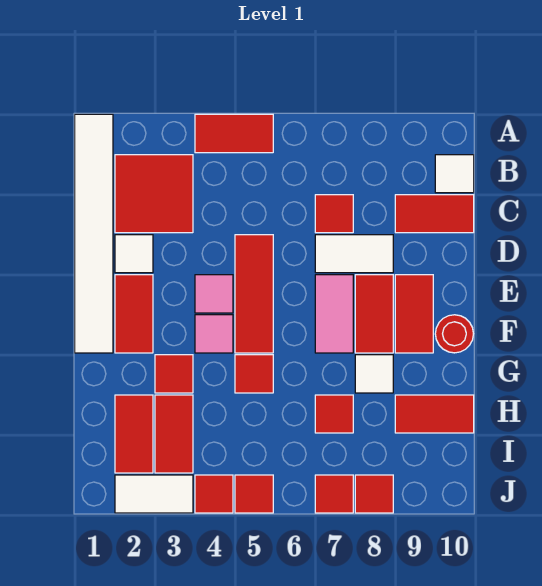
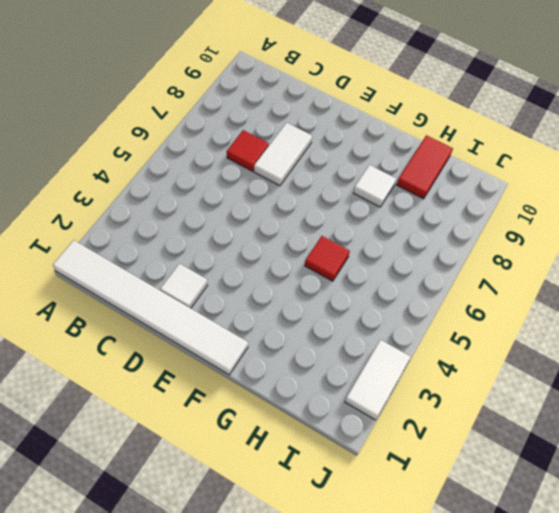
none -> red 1x2 tile [195,114,273,153]
none -> red 2x2 tile [115,155,193,233]
none -> white 1x1 tile [435,155,474,193]

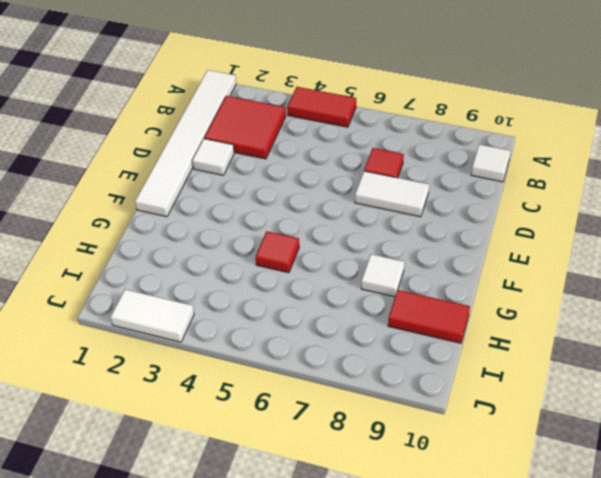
none -> red 1x2 tile [395,195,474,233]
none -> red 1x3 tile [235,235,273,353]
none -> red 1x2 tile [115,275,153,353]

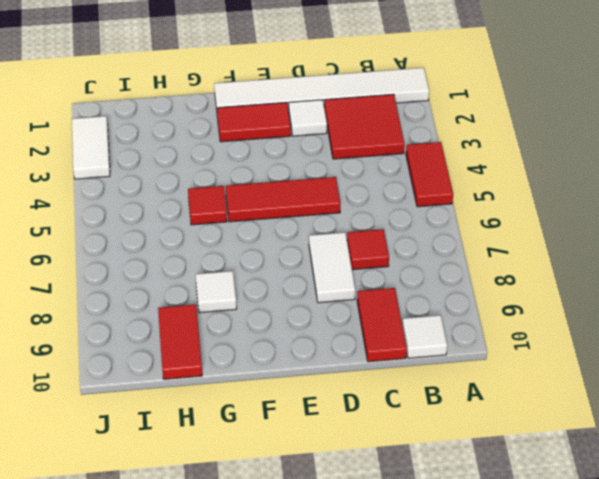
none -> pink 1x1 tile [195,275,233,313]
none -> pink 1x2 tile [315,275,353,353]
none -> red 1x2 tile [355,275,393,353]

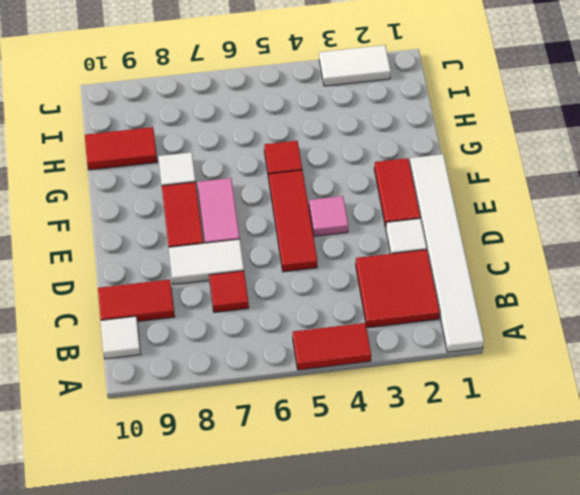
none -> red 1x2 tile [395,275,433,353]
none -> pink 1x1 tile [195,315,233,353]
none -> red 1x1 round brick [435,315,473,353]

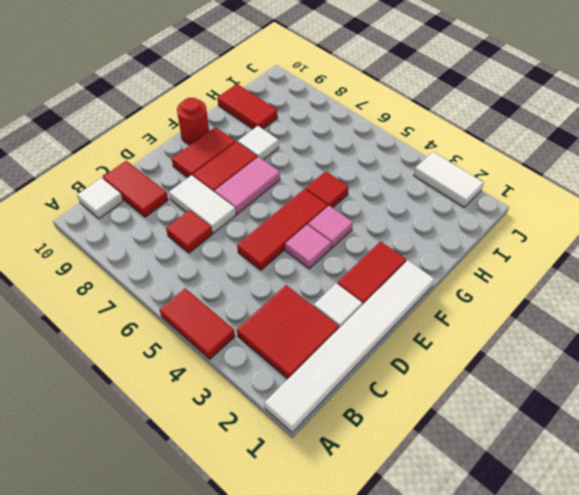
none -> red 1x1 tile [155,355,193,393]
none -> red 1x2 tile [115,395,153,473]
none -> red 1x2 tile [155,395,193,473]

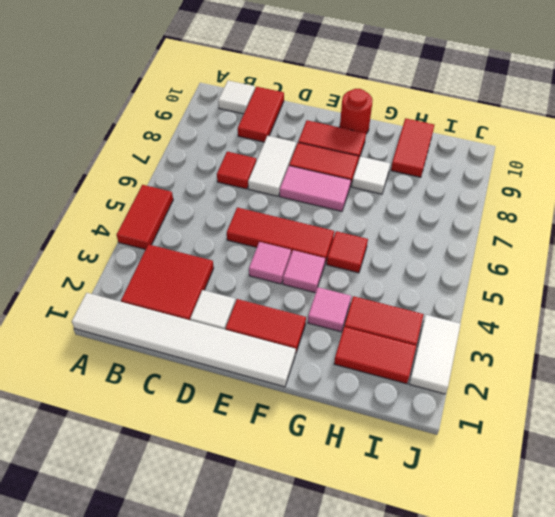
pink 1x1 tile [308,287,351,332] -> red 1x1 tile [155,355,193,393]
none -> red 1x1 tile [315,395,353,433]
none -> red 1x1 tile [195,475,233,513]
none -> red 1x1 tile [235,475,273,513]

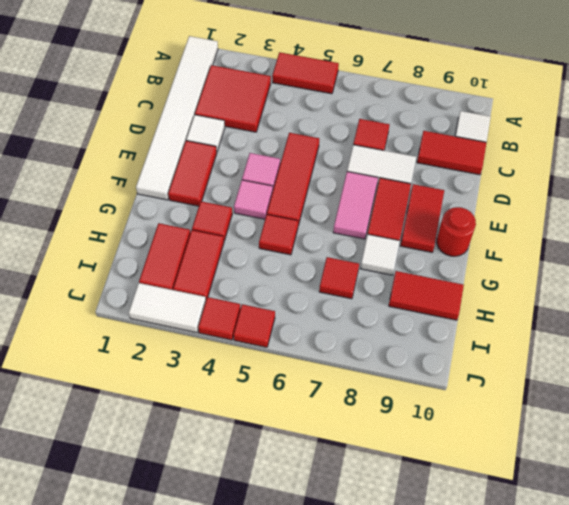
none -> red 1x1 tile [315,475,353,513]
none -> red 1x1 tile [355,475,393,513]

